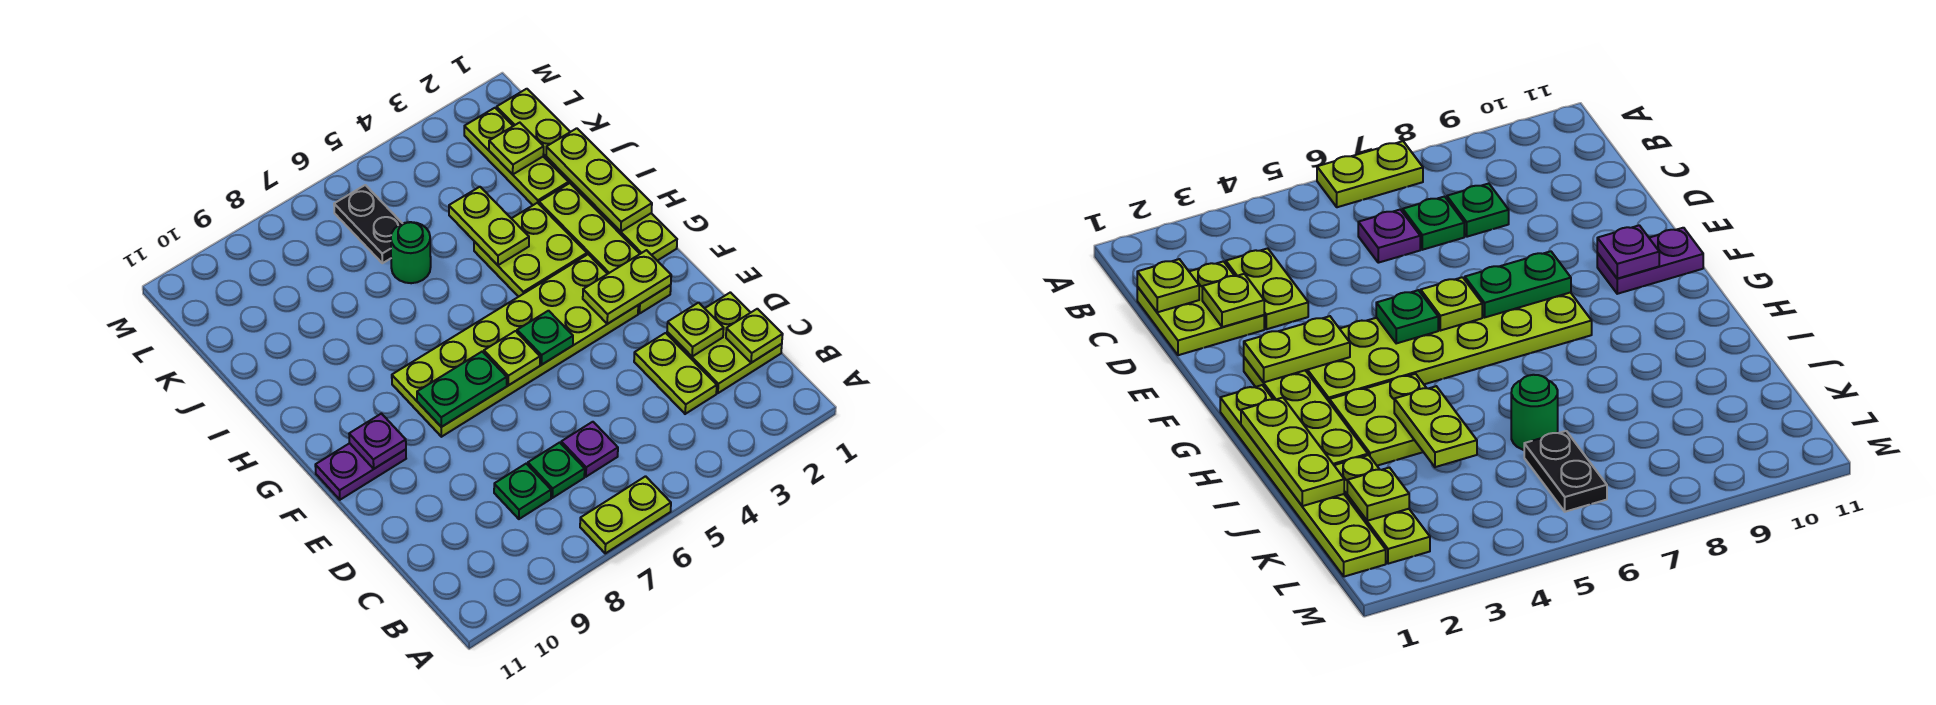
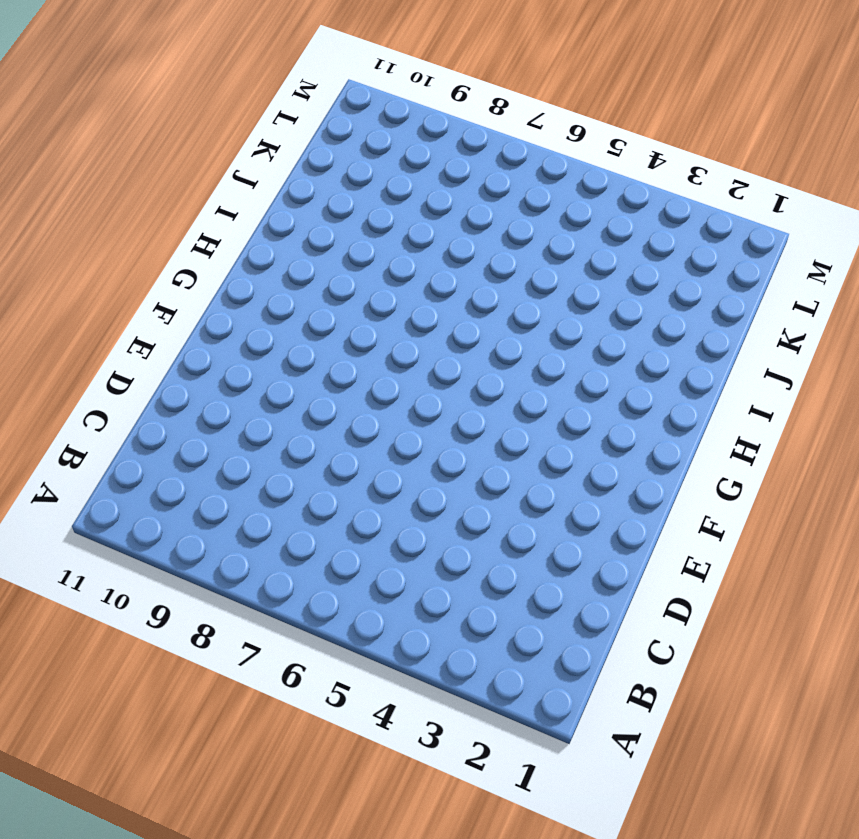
none -> lime 1x2 plate [580,476,671,553]
none -> lime 2x2 plate [667,292,782,393]
none -> lime 1x2 plate [634,333,717,414]

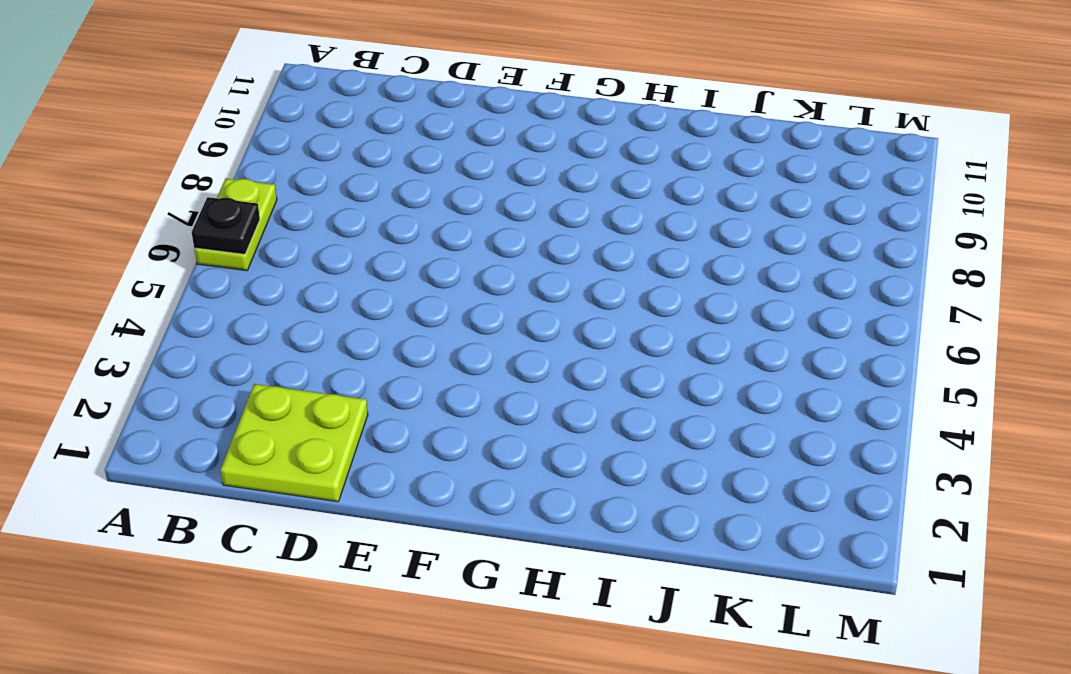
black 1x1 plate [192,197,260,254] -> none
none -> lime 1x2 plate [634,333,717,414]
none -> purple 1x1 plate [561,422,618,477]
none -> green 1x1 plate [528,442,585,498]

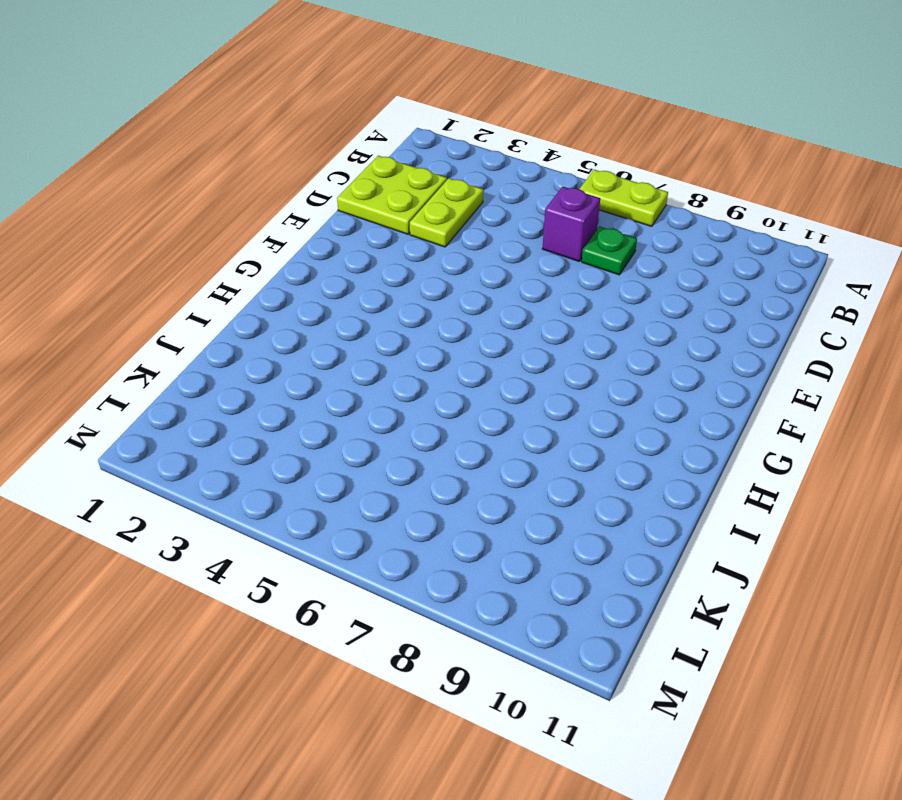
purple 1x1 brick [542,187,600,262] -> purple 1x1 plate [561,422,618,477]
none -> green 1x1 plate [494,464,551,519]
none -> lime 1x4 plate [539,183,671,313]
none -> lime 2x6 plate [392,254,638,437]

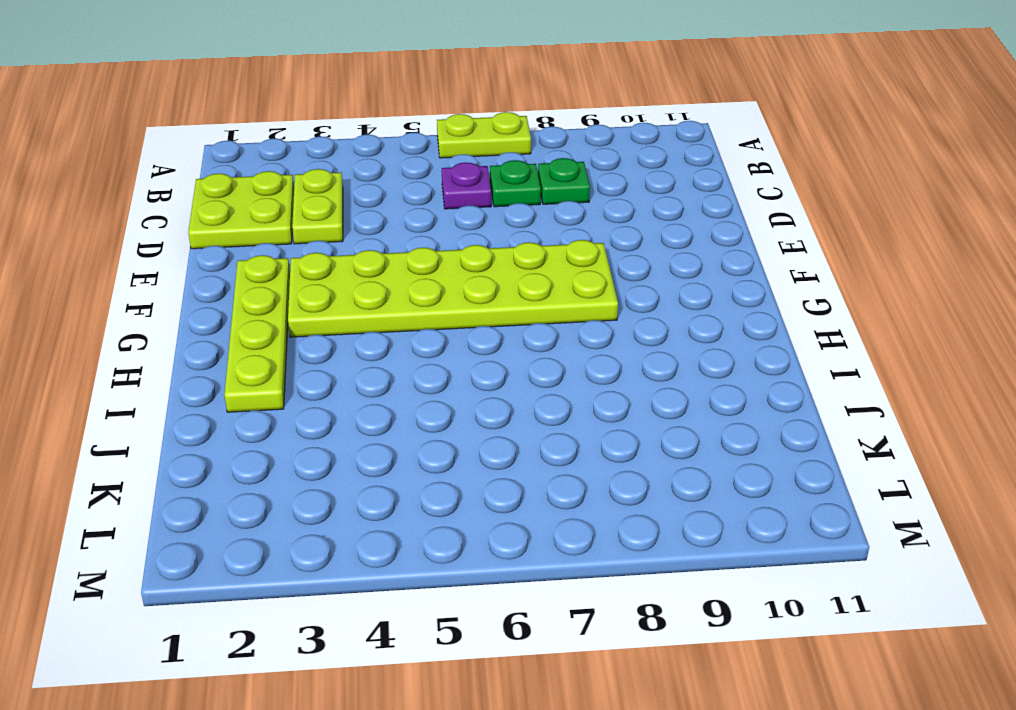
none -> purple 1x2 plate [315,443,406,500]
none -> lime 1x6 plate [497,89,677,261]
none -> lime 2x2 plate [474,203,587,297]

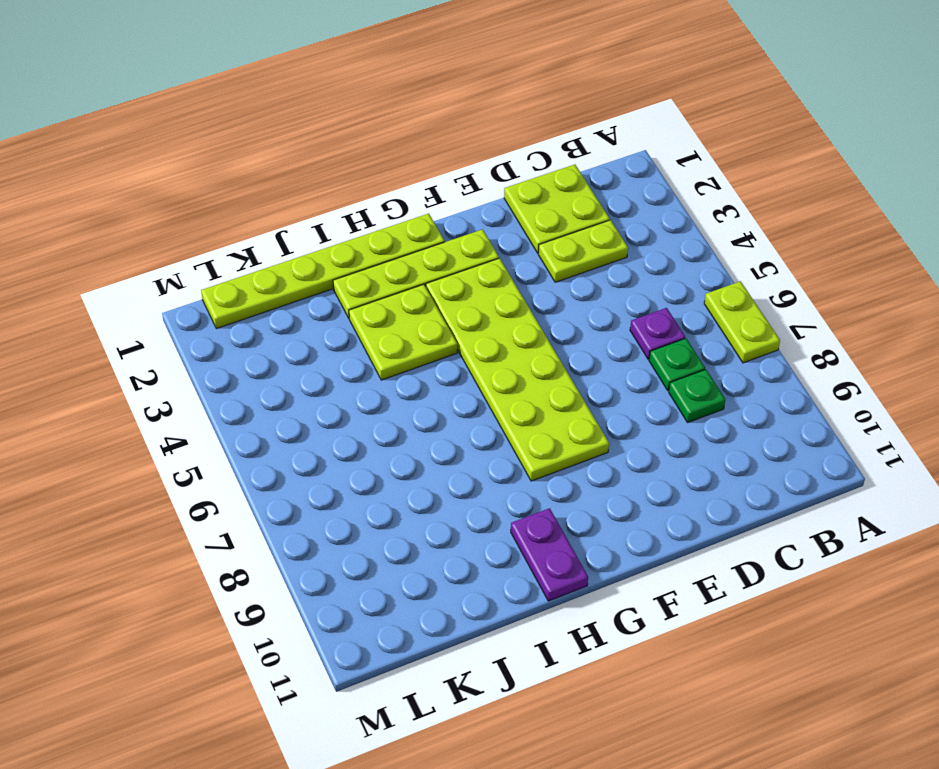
purple 1x2 plate [511,508,588,601] -> purple 1x2 plate moved to [315,443,406,500]
none -> lime 1x3 plate [464,108,569,205]
none -> green 1x1 round brick [391,222,431,283]
none -> black 1x2 plate [334,185,402,263]

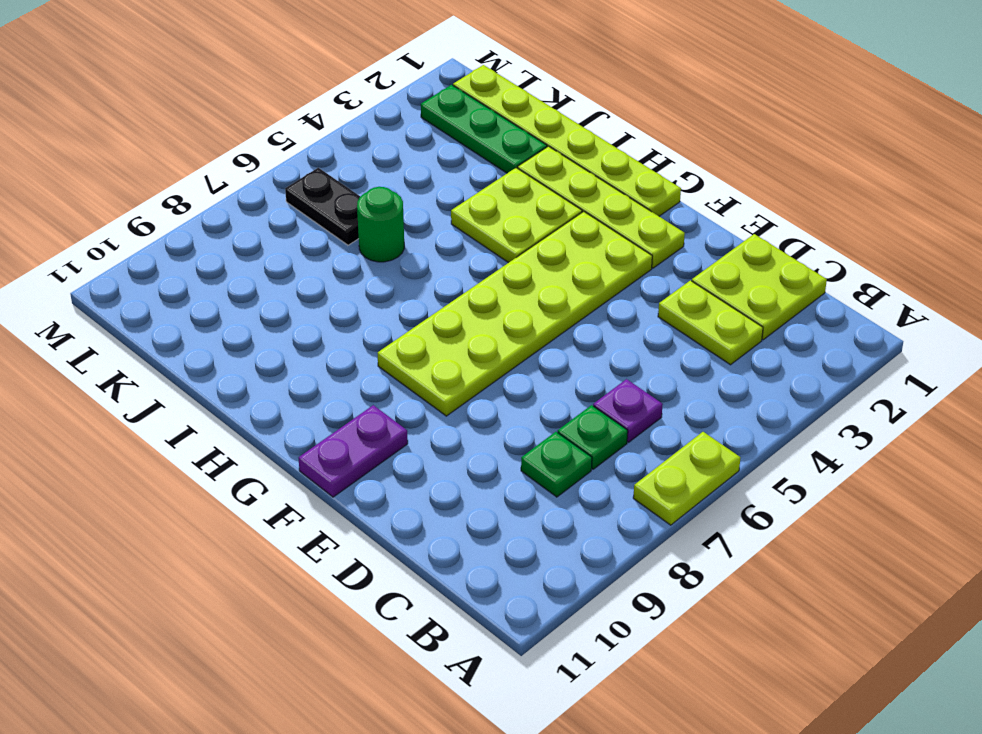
green 1x3 plate [421,85,547,173] -> lime 1x3 plate [464,108,569,205]
none -> lime 1x1 plate [726,309,783,363]
none -> lime 1x1 plate [667,303,724,357]
none -> lime 1x2 plate [583,250,671,324]

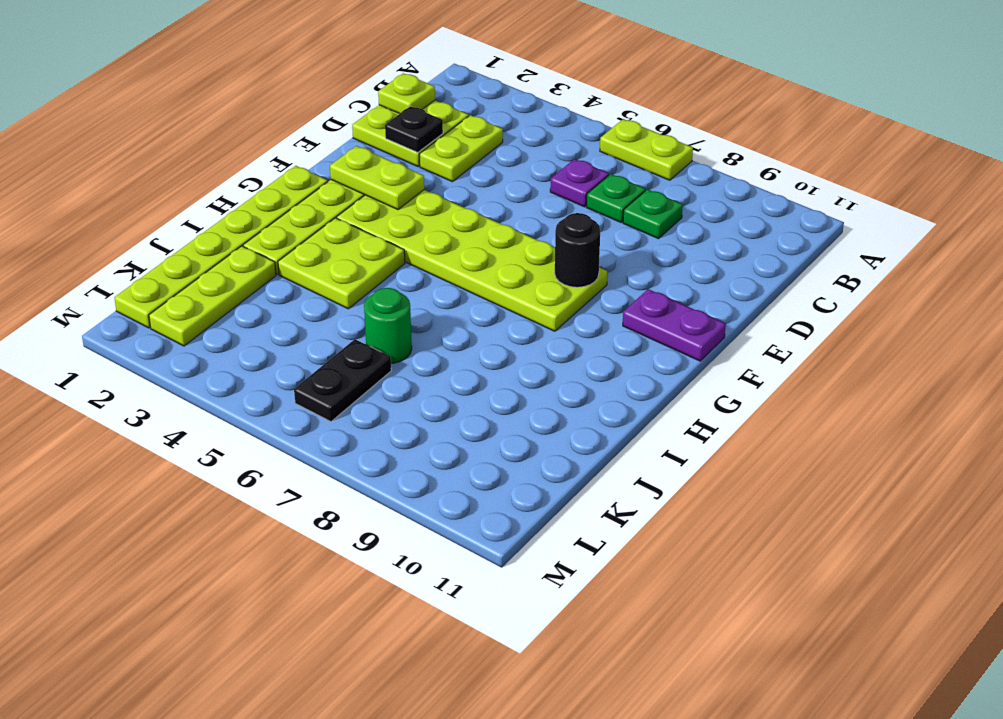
black 1x1 plate [385,106,443,152] -> lime 1x1 plate [667,303,724,357]
black 1x1 round brick [555,213,600,287] -> green 1x2 plate [417,352,507,427]
none -> green 1x1 plate [517,311,573,365]
none -> lime 1x1 plate [484,331,540,385]
none -> purple 1x1 plate [349,414,406,469]

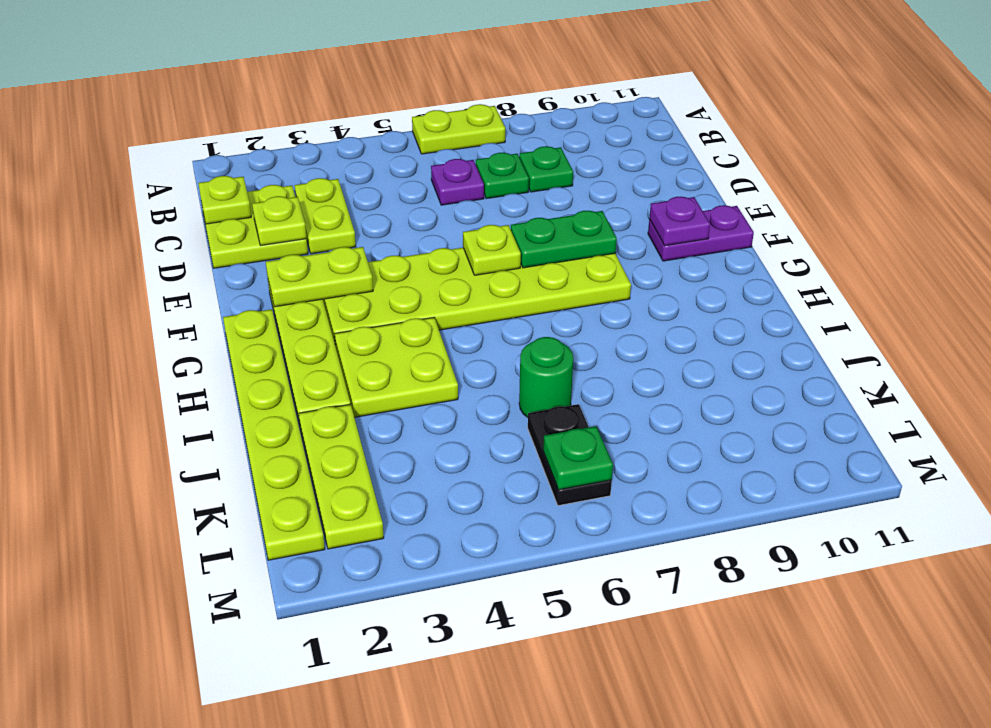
green 1x1 plate [543,426,613,490] -> green 1x1 plate moved to [517,311,573,365]
none -> lime 1x3 plate [546,128,652,231]
none -> lime 1x2 plate [449,187,529,265]
none -> lime 1x1 plate [489,123,544,174]

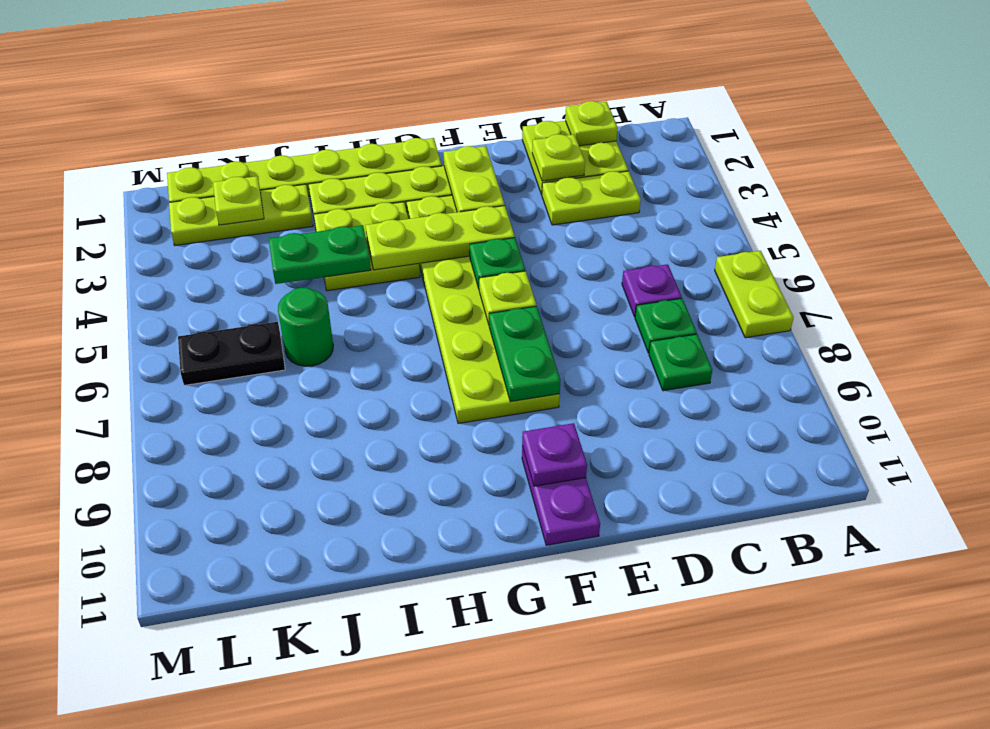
lime 1x3 plate [366,206,515,270] -> lime 1x3 plate moved to [546,128,652,231]
green 1x2 plate [269,225,371,284] -> lime 1x2 plate [449,187,529,265]

